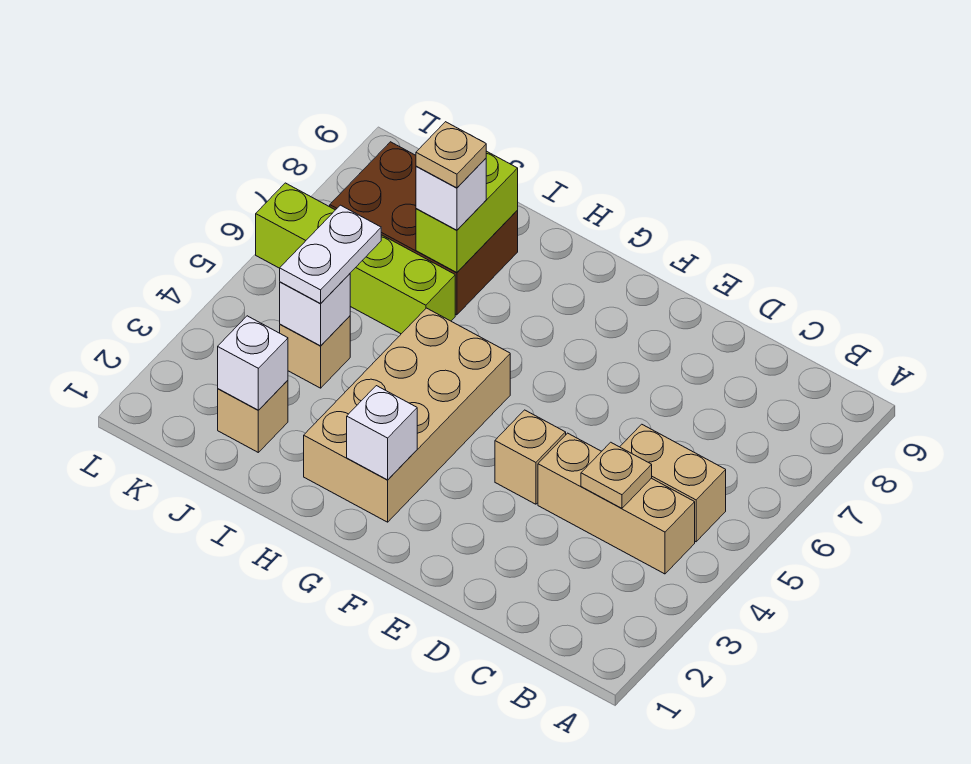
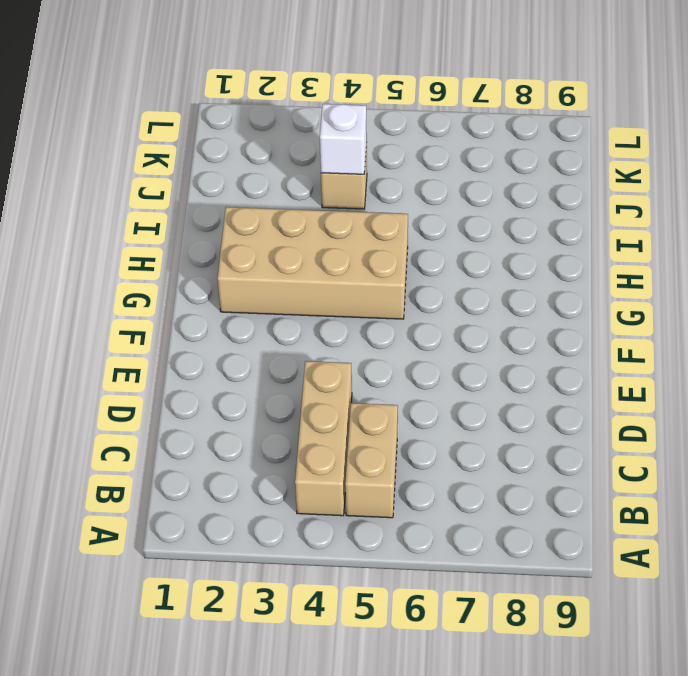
none -> tan 1x1 brick [495,410,566,504]
none -> lime 1x4 brick [256,183,455,334]
none -> brown 2x3 brick [330,142,518,315]

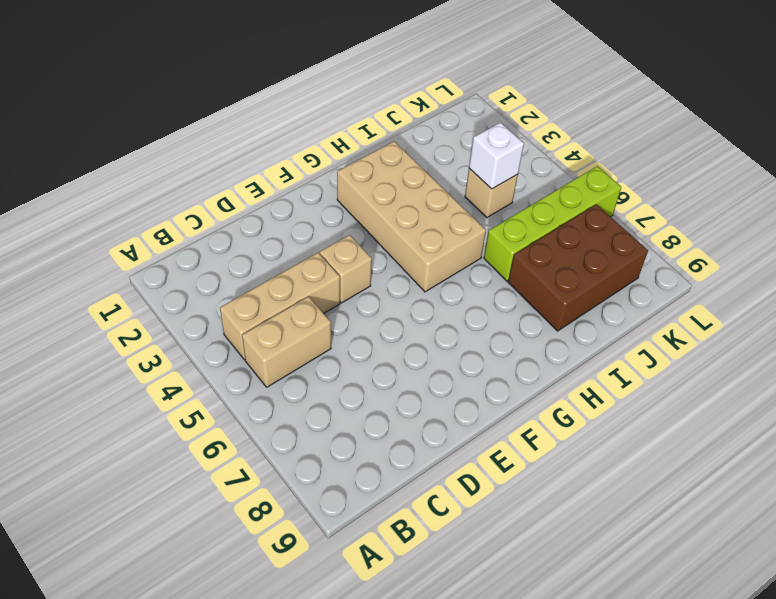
none -> tan 1x1 brick [218,380,288,452]
none -> tan 1x1 plate [581,442,652,508]
none -> white 1x1 brick [347,386,417,480]

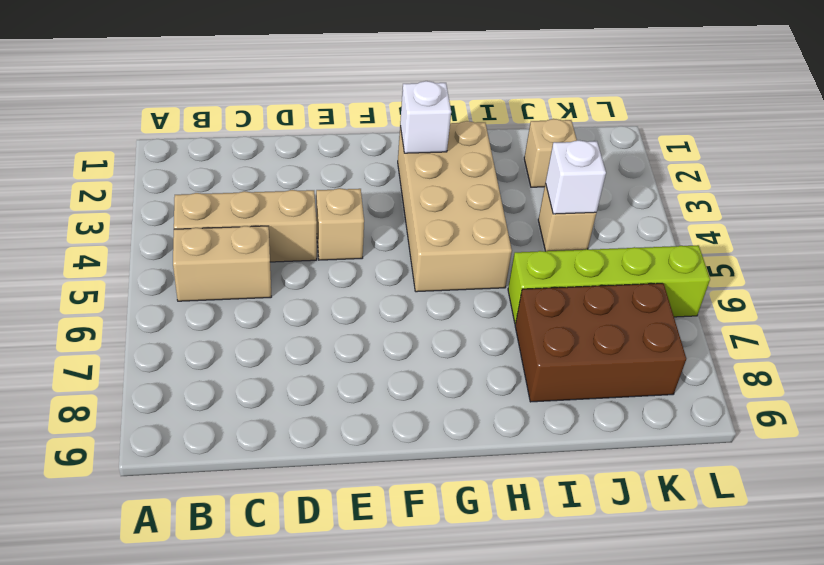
none -> tan 1x1 plate [581,442,652,508]
none -> lime 1x2 brick [416,151,518,273]
none -> white 1x1 brick [218,316,288,410]

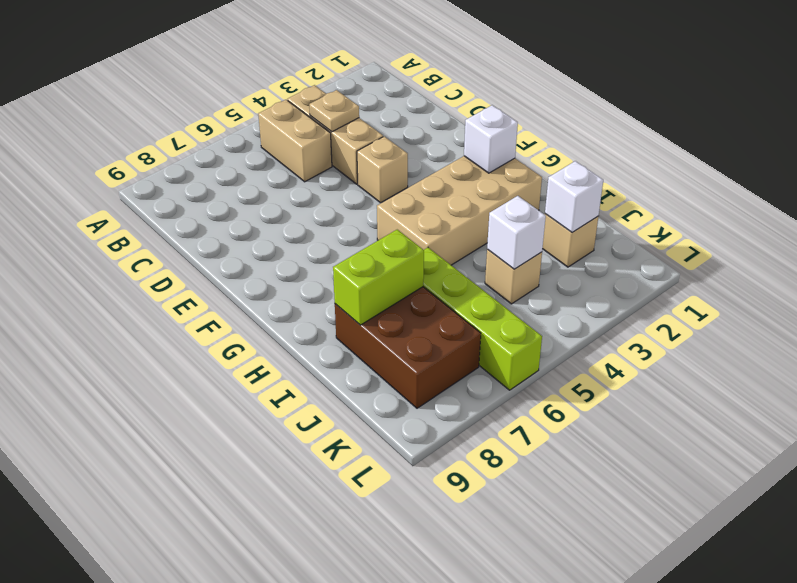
none -> white 1x1 brick [416,158,486,230]
none -> white 1x2 plate [280,205,381,303]
none -> tan 1x1 plate [416,122,486,188]

